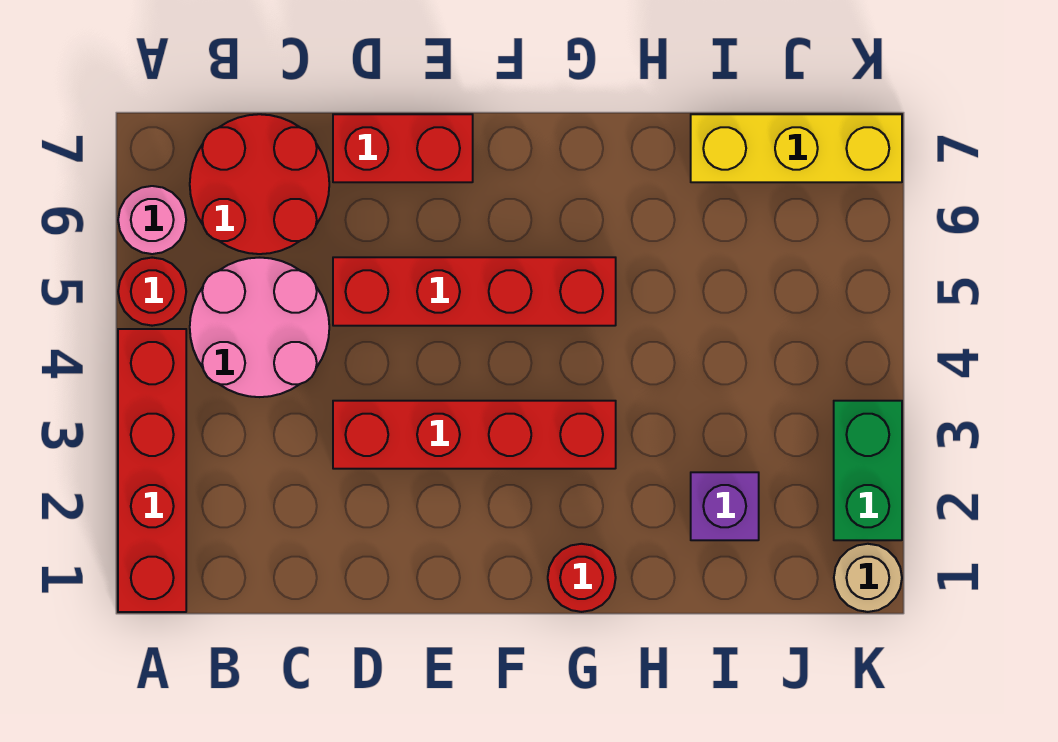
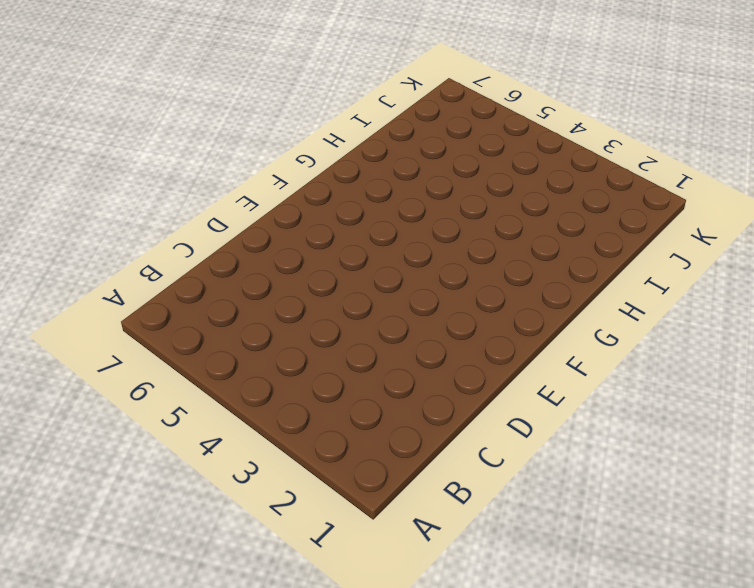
none -> red 1x4 brick [118,329,186,612]
none -> red 1x1 round brick [118,258,186,326]
none -> pink 1x1 round brick [118,186,186,254]

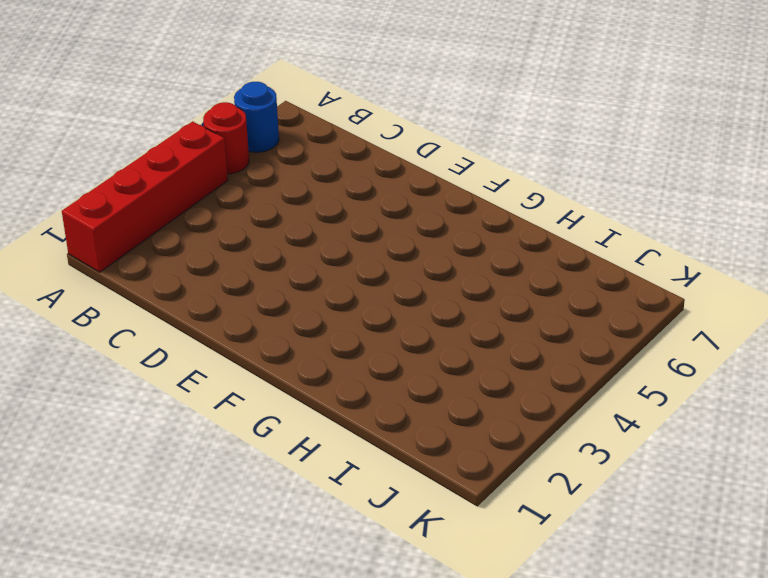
blue 1x1 round brick [234,82,279,152] -> pink 1x1 round brick [118,186,186,254]
none -> pink 2x2 round brick [190,258,329,397]
none -> red 2x2 round brick [190,114,329,254]
none -> red 1x4 brick [333,401,616,469]

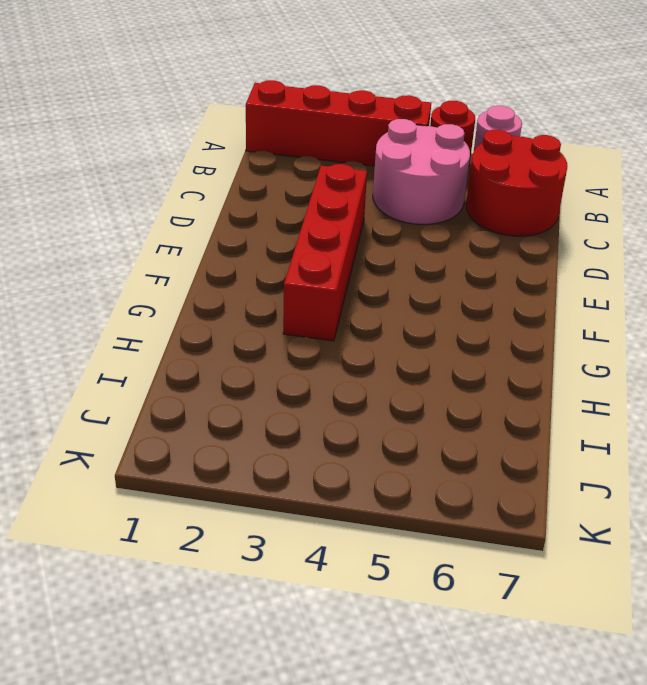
none -> red 1x4 brick [333,257,616,326]
none -> red 1x2 brick [333,114,473,182]
none -> red 1x1 round brick [548,544,616,612]

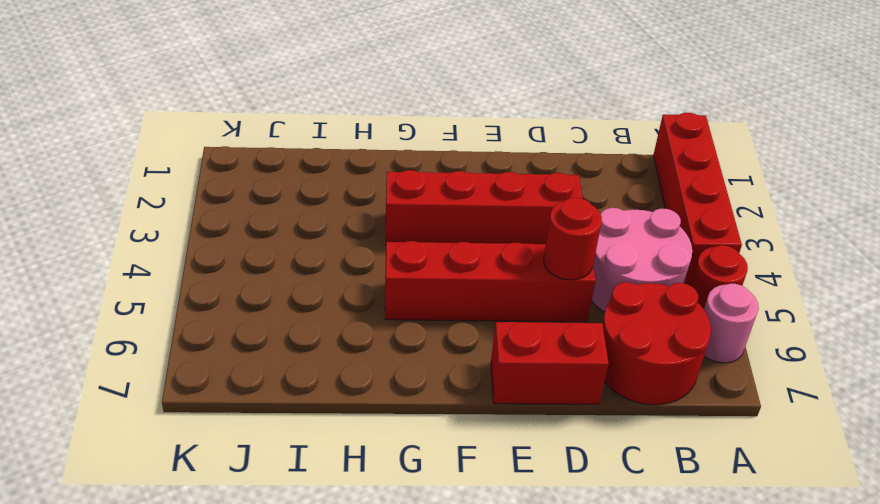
red 1x1 round brick [543,198,602,280] -> red 1x1 round brick moved to [548,544,616,612]
none -> purple 1x1 brick [691,472,759,540]
none -> yellow 1x3 brick [691,114,902,182]
none -> tan 1x1 round brick [834,544,902,612]

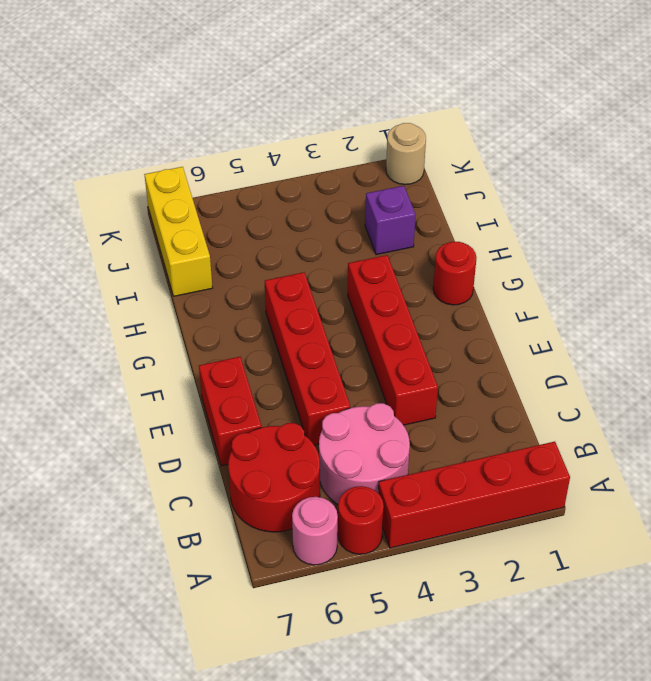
none -> green 1x2 brick [834,401,902,540]

